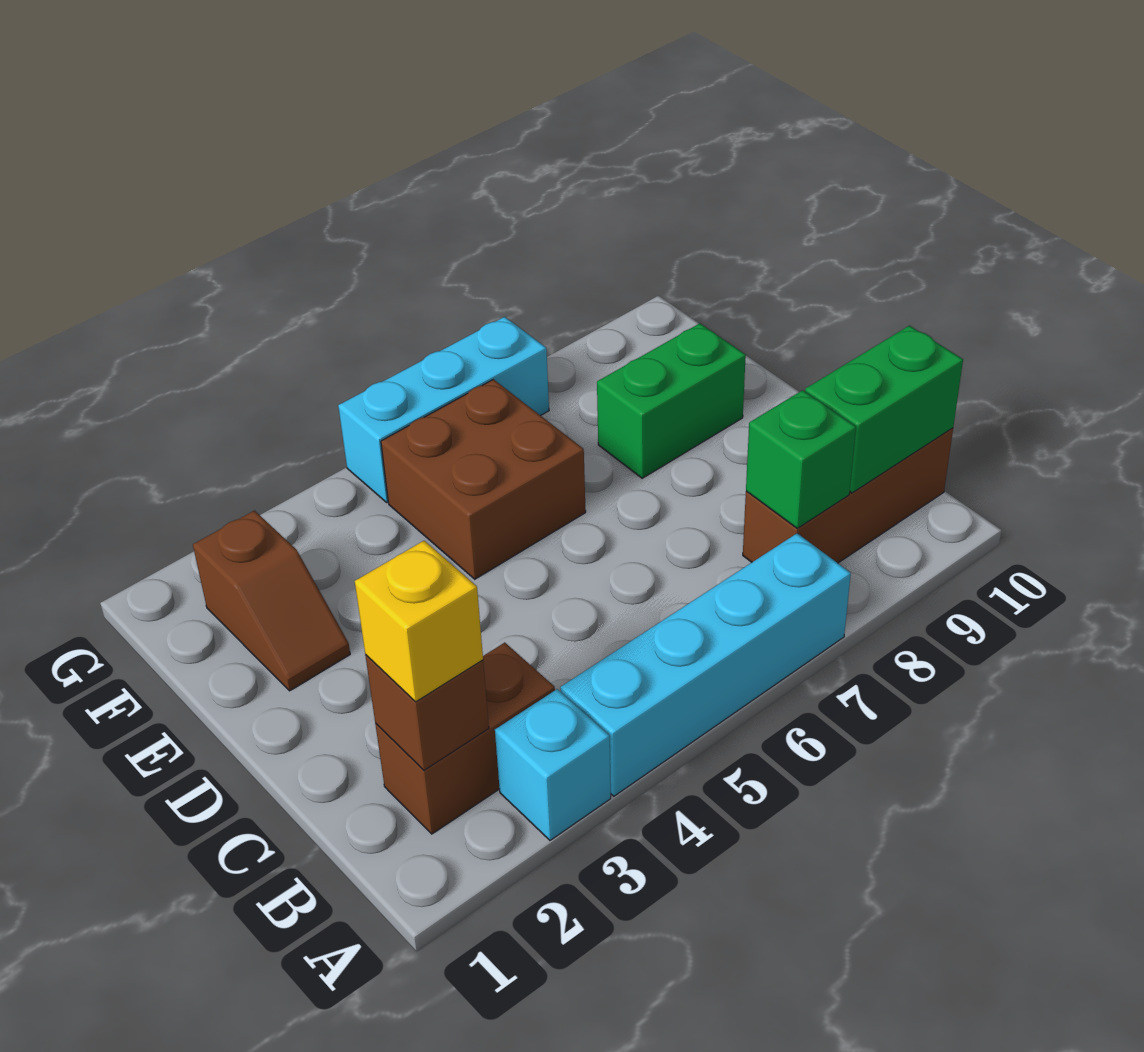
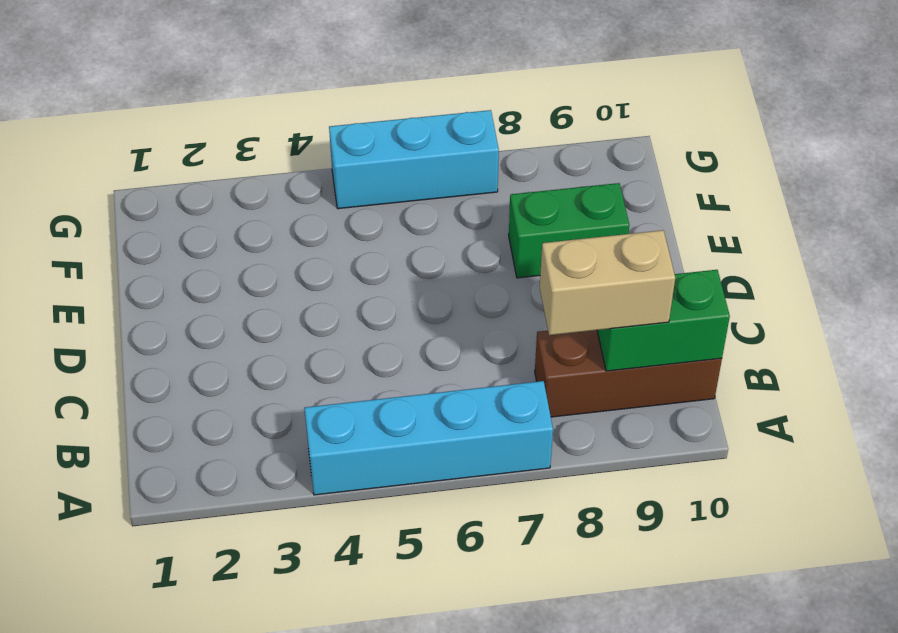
tan 1x2 brick [540,230,675,335] -> none
none -> cyan 1x1 brick [495,689,611,840]
none -> brown 1x2 brick [375,643,555,834]
none -> brown 1x2 slope [193,511,350,691]

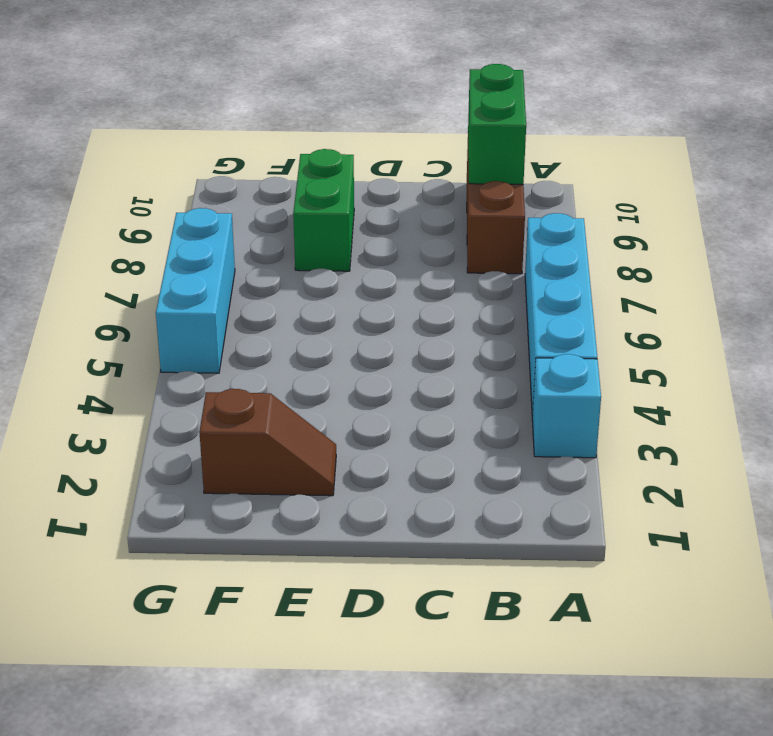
none -> brown 1x2 brick [375,643,555,834]
none -> brown 2x2 brick [381,380,586,579]
none -> brown 1x1 brick [365,655,489,770]

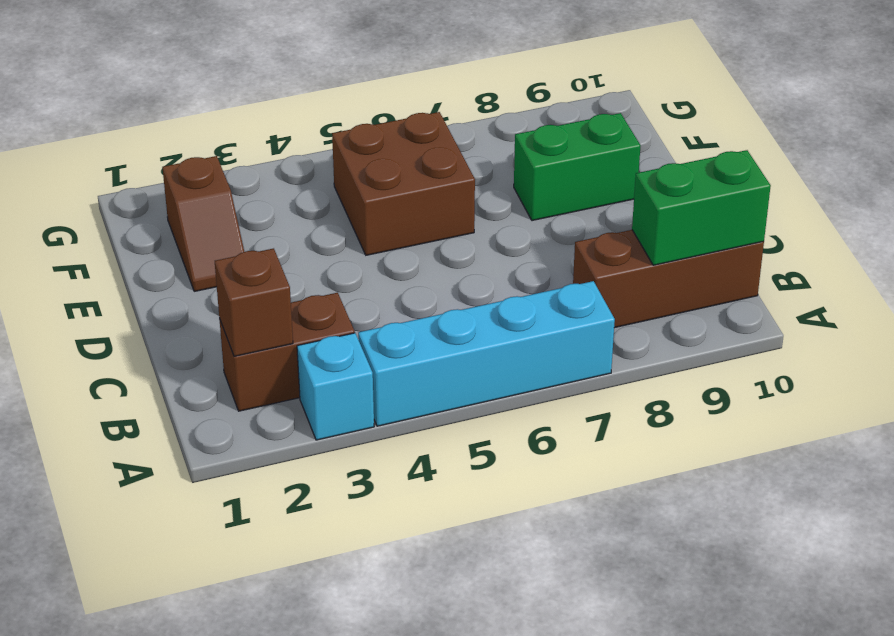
none -> cyan 1x3 brick [338,317,549,502]
none -> green 1x1 brick [746,390,856,528]
none -> yellow 1x1 brick [355,541,483,702]

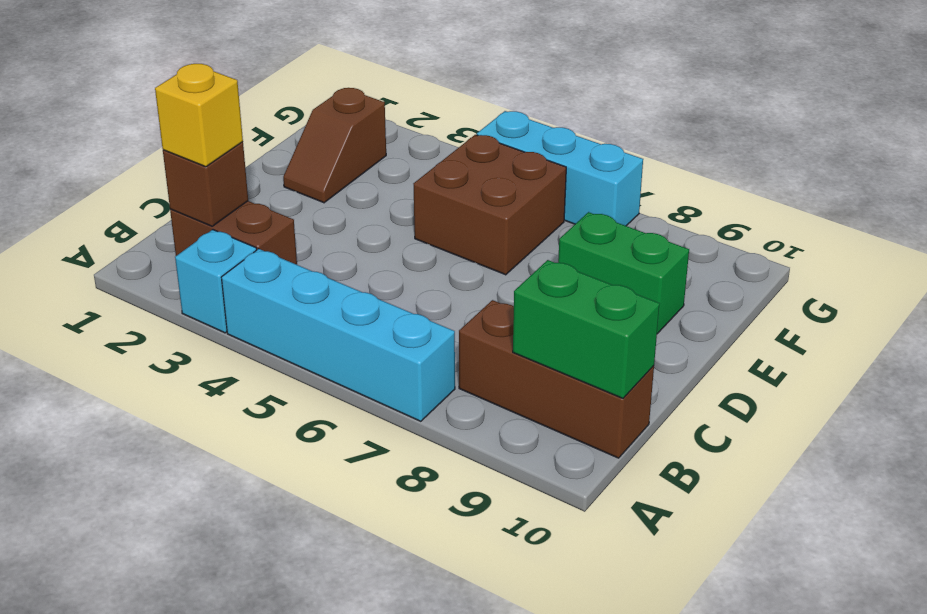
none -> green 1x1 brick [746,390,856,528]

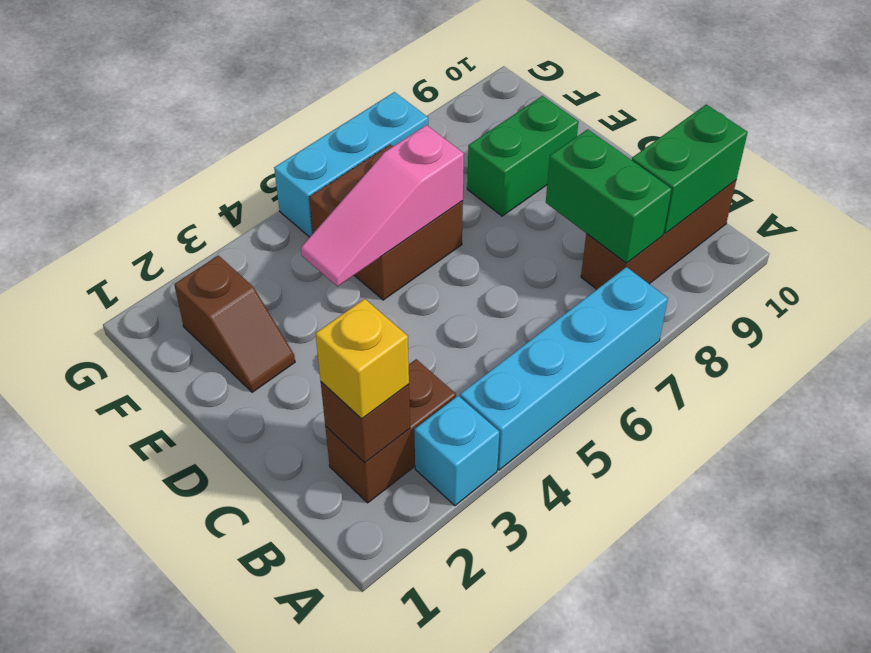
green 1x2 brick [546,129,672,263] -> green 1x1 brick [746,390,856,528]
pink 1x3 slope [301,125,464,286] -> none

